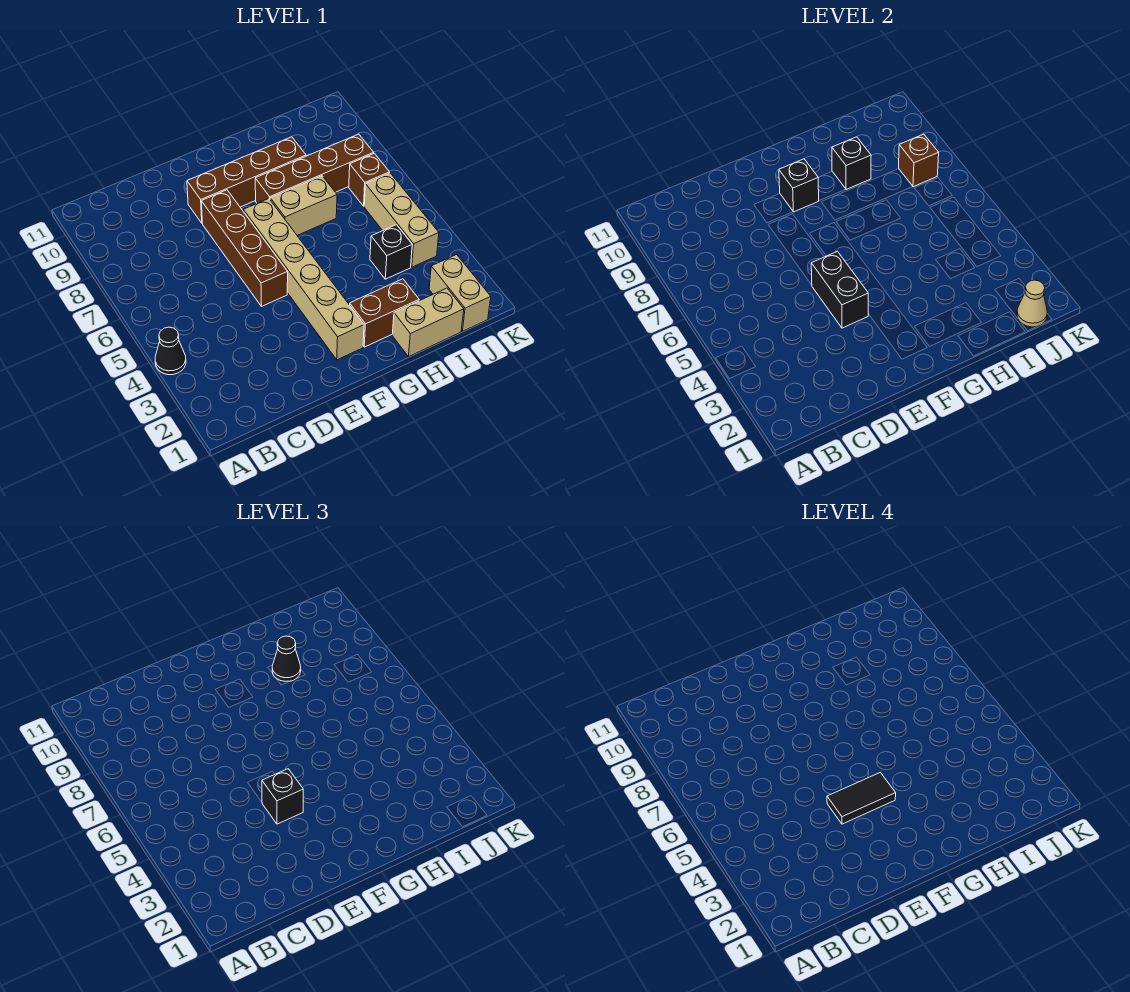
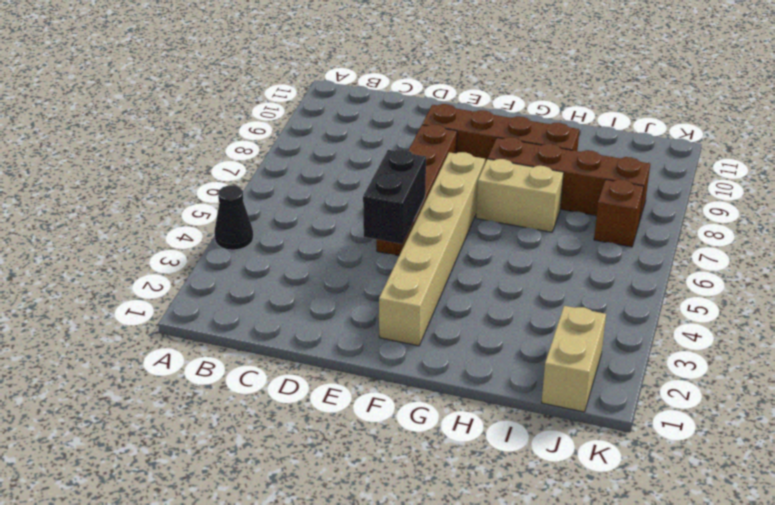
none -> brown 1x2 brick [350,279,419,347]
none -> tan 1x2 brick [392,288,464,357]
none -> black 1x1 brick [370,225,412,279]

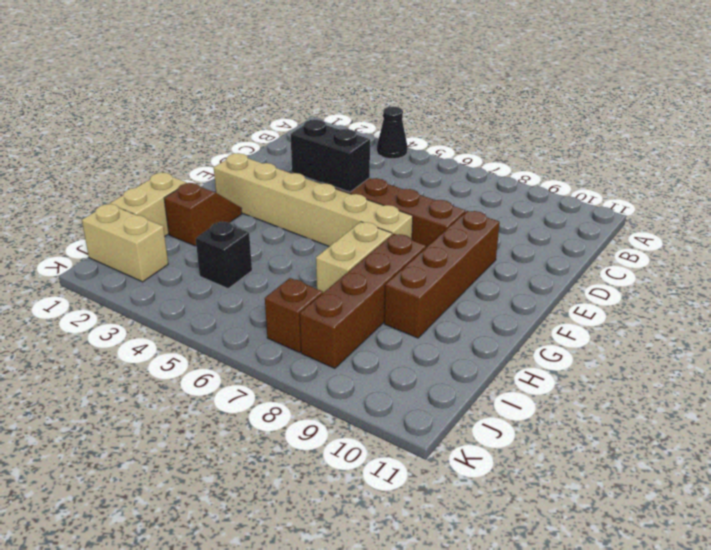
brown 1x2 slope [164,183,242,246] -> brown 1x2 brick [350,279,419,347]
none -> tan 1x3 brick [364,173,439,267]
none -> black 1x1 brick [779,159,819,212]
none -> black 1x1 brick [832,137,871,190]

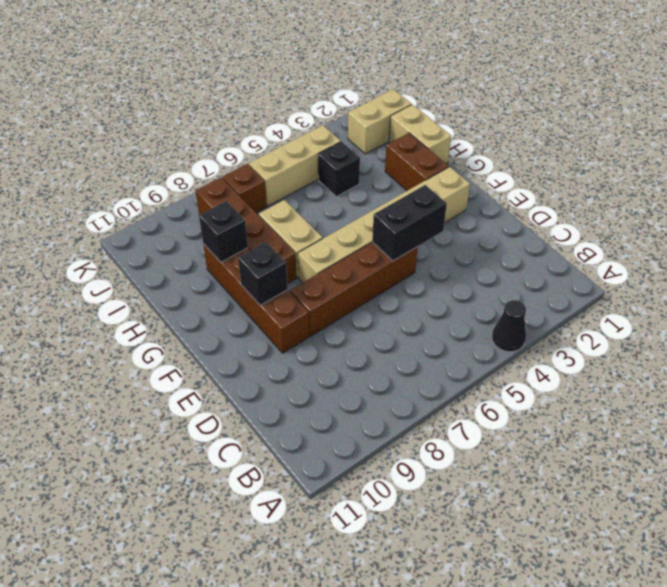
none -> tan 1x1 cone [1017,280,1047,327]
none -> brown 1x1 brick [899,134,939,187]
none -> black 1x1 brick [262,769,303,824]

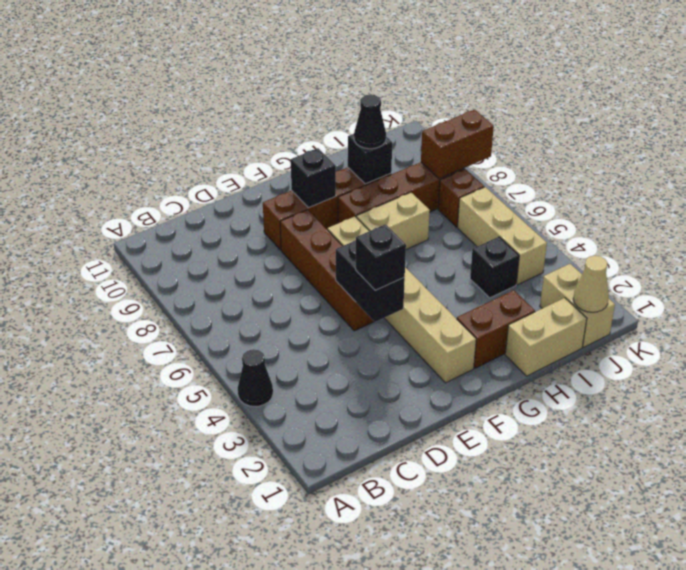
brown 1x2 brick [421,110,494,179] -> brown 1x1 brick [899,134,939,187]
none -> black 1x2 tile [827,773,896,824]

